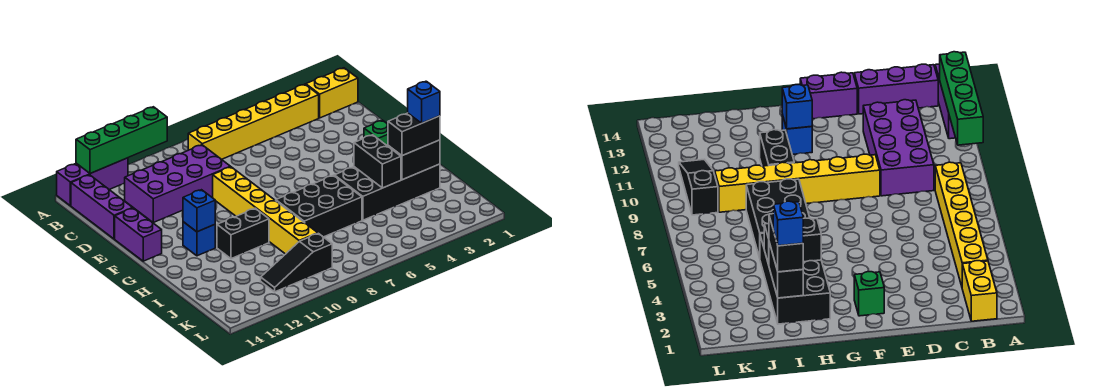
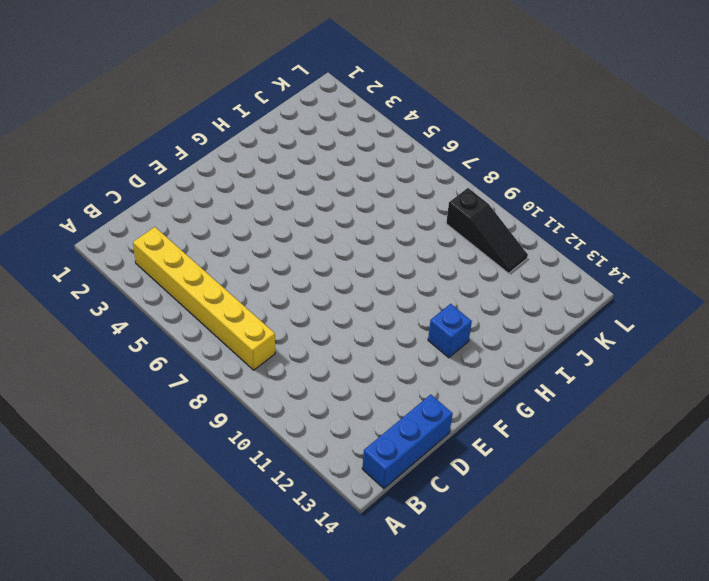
blue 1x3 brick [362,394,453,489] -> purple 1x3 brick [71,175,133,239]
none -> purple 1x3 brick [57,158,128,206]
none -> yellow 1x2 brick [306,68,358,118]
none -> purple 2x4 brick [125,145,230,222]

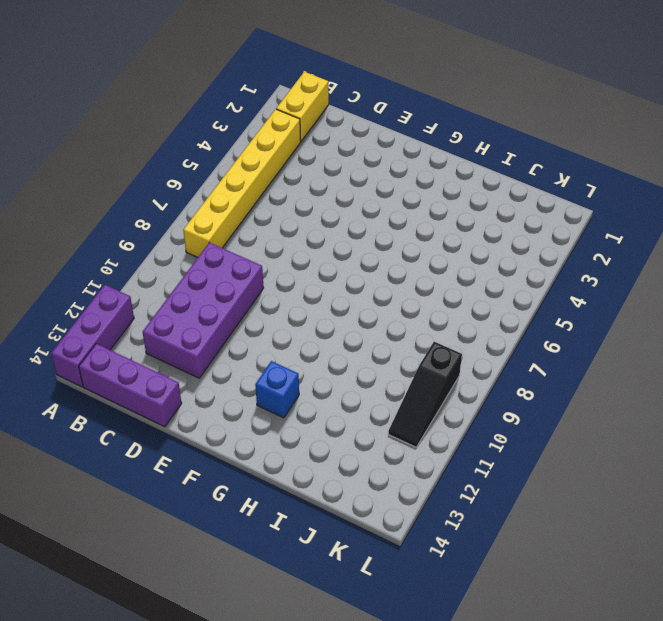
none -> yellow 1x6 brick [213,167,318,254]
none -> purple 1x2 brick [115,208,162,261]
none -> green 1x1 brick [364,120,388,146]

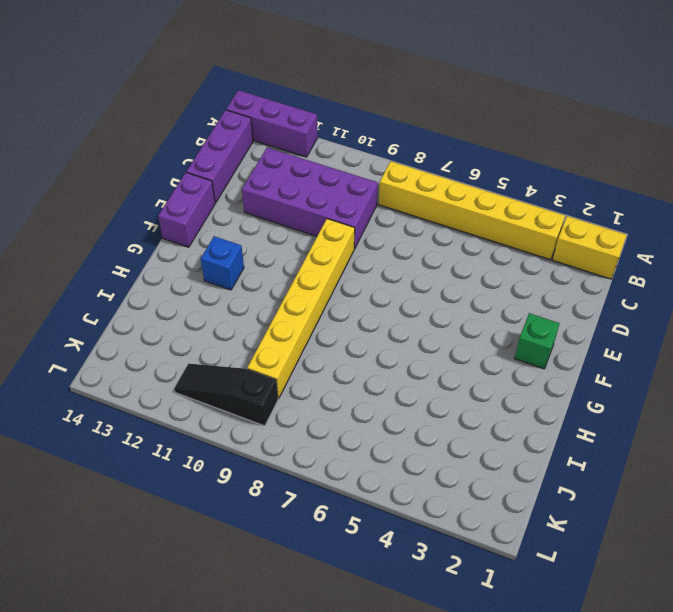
none -> black 2x4 brick [334,164,440,220]
none -> black 2x3 brick [276,175,362,237]
none -> black 1x2 brick [217,208,269,259]

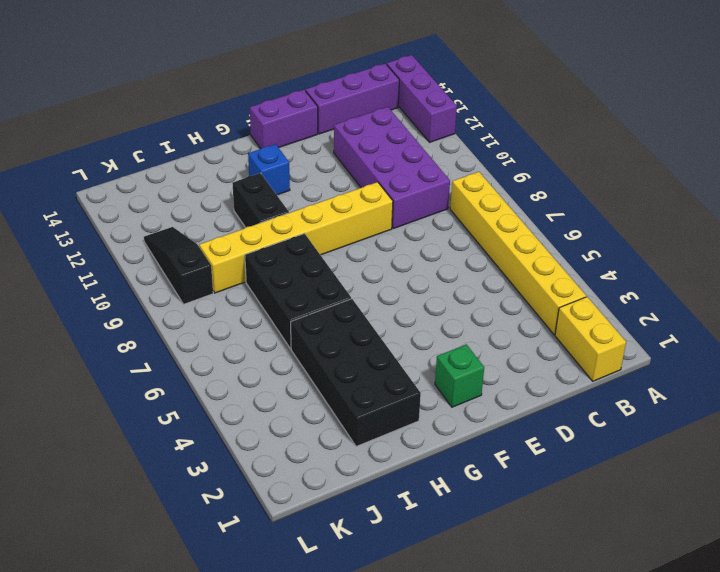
none -> green 1x4 brick [76,107,167,174]
none -> blue 1x1 brick [183,190,215,232]
none -> black 1x2 brick [354,135,401,188]

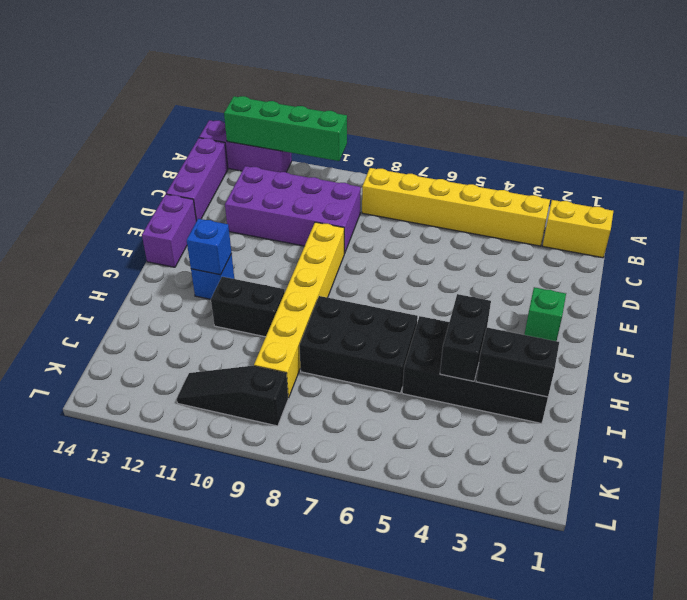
none -> black 1x2 brick [388,113,440,156]
none -> blue 1x1 brick [408,81,440,123]

